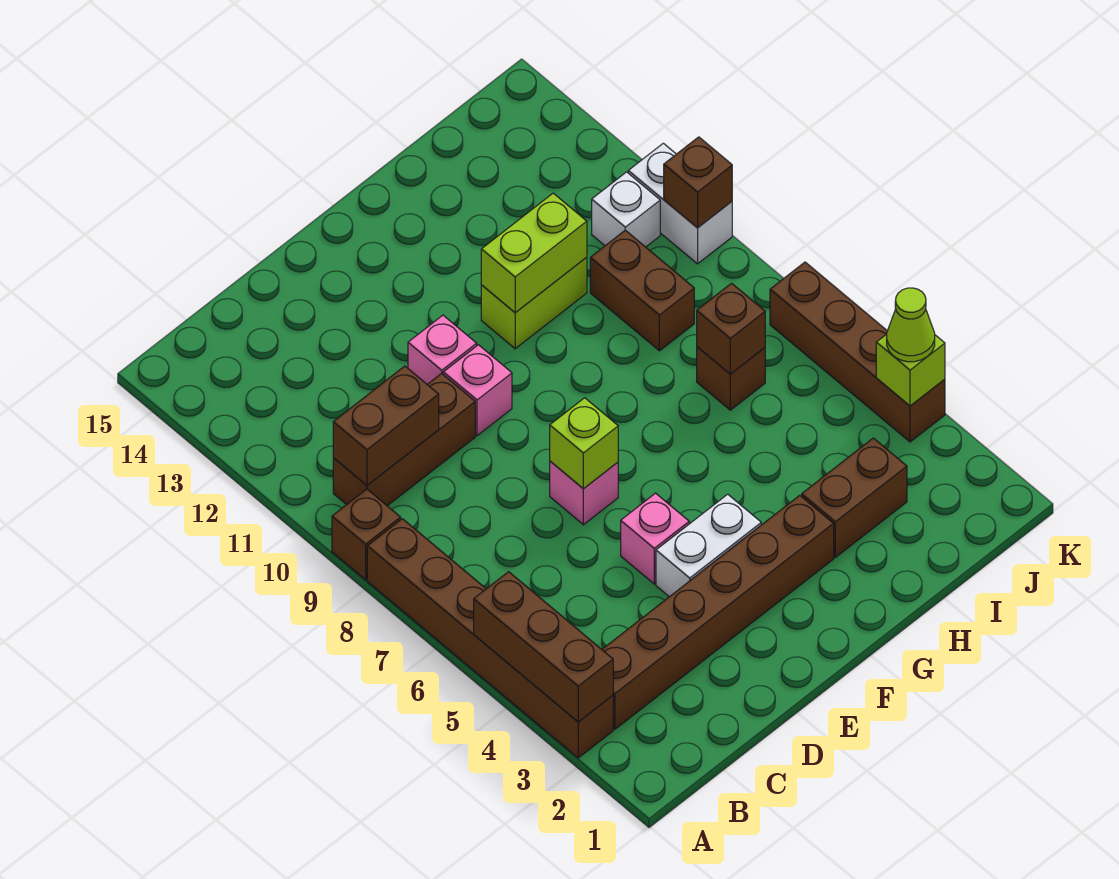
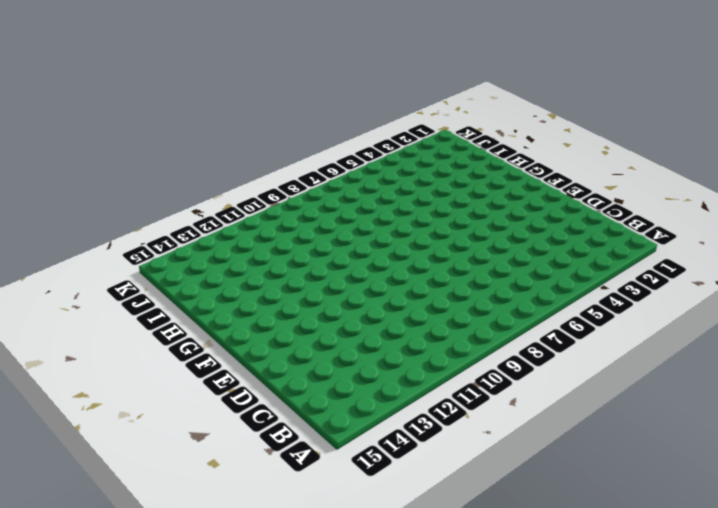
none -> brown 1x6 brick [367,519,613,758]
none -> brown 1x1 brick [332,489,401,580]
none -> brown 1x6 brick [602,495,834,729]

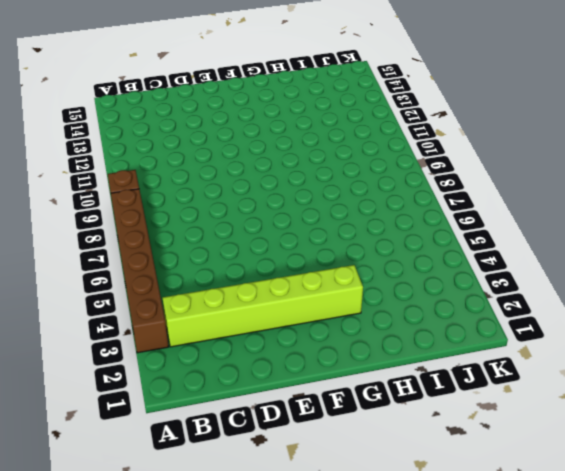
lime 1x6 brick [163,265,363,347] -> brown 1x6 brick [602,495,834,729]
none -> brown 1x3 brick [333,373,475,506]
none -> white 1x2 brick [656,494,761,597]
none -> pink 1x1 brick [621,493,689,584]

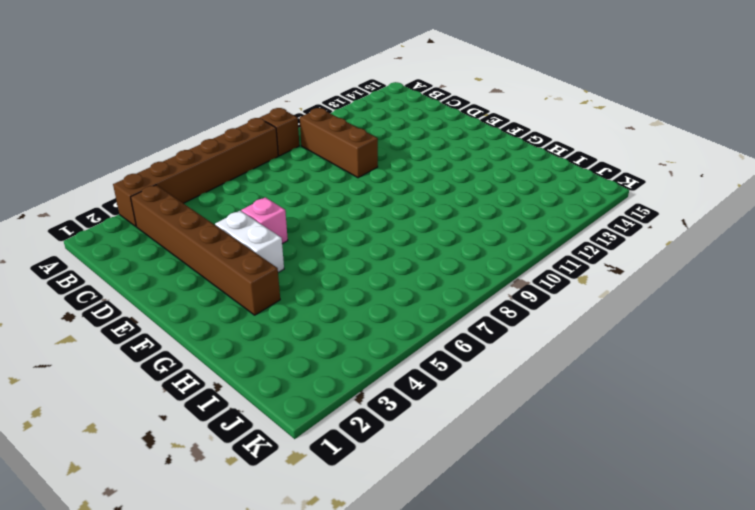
none -> pink 1x1 brick [550,461,618,525]
none -> pink 1x1 brick [443,345,512,436]
none -> pink 1x1 brick [408,315,477,384]

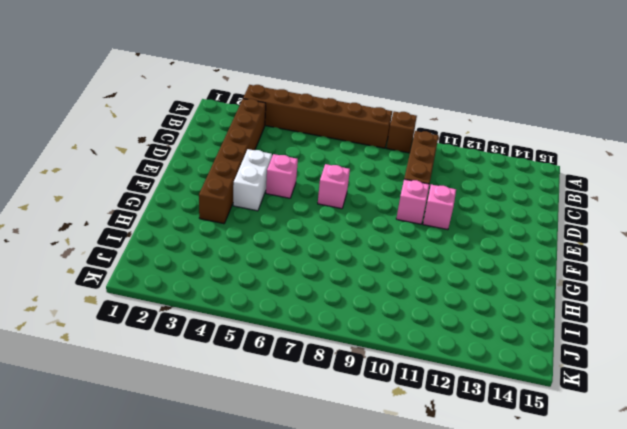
none -> lime 1x2 brick [481,257,587,349]
none -> brown 1x2 brick [802,438,907,557]
none -> brown 1x1 brick [697,347,765,410]

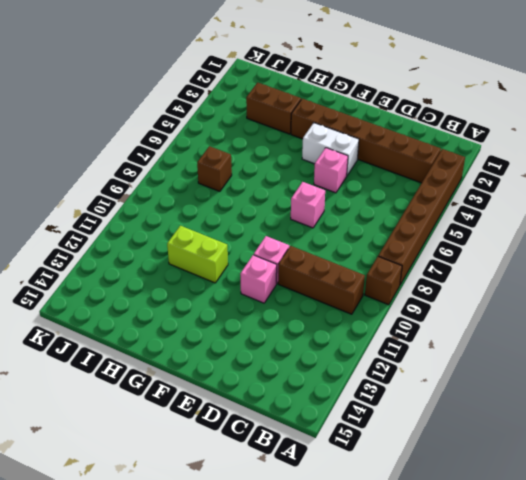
none -> brown 1x2 brick [590,230,694,351]
none -> white 1x1 brick [592,172,660,247]
none -> brown 1x4 brick [770,262,945,442]

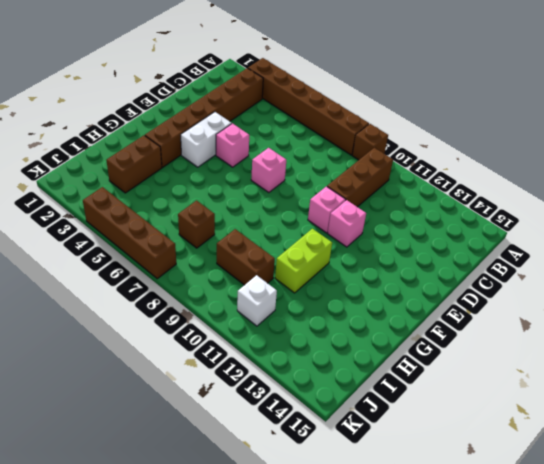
none -> white 1x2 brick [628,143,732,264]
none -> brown 1x3 brick [474,572,613,722]
none -> brown 1x2 brick [333,366,439,485]

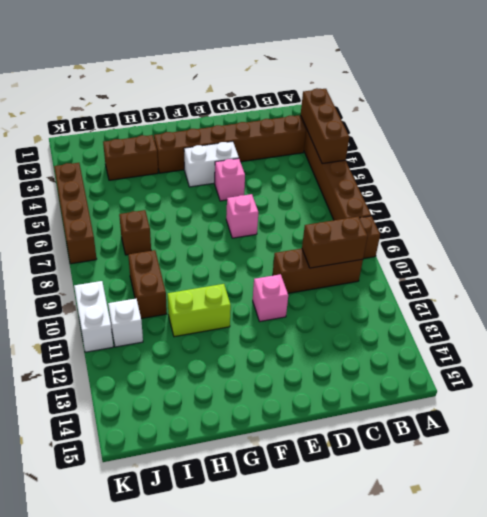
none -> pink 1x1 brick [443,345,512,436]
none -> lime 1x1 brick [550,398,618,489]
none -> lime 1x2 brick [481,193,587,313]

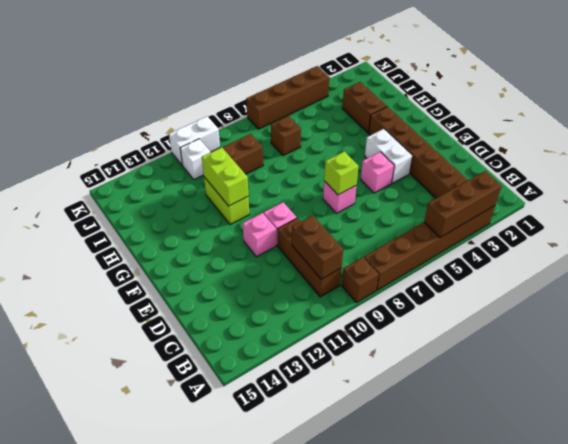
none -> brown 1x1 brick [697,283,765,374]
none -> lime 1x1 brick [876,334,945,406]
none -> brown 1x1 brick [664,137,732,228]

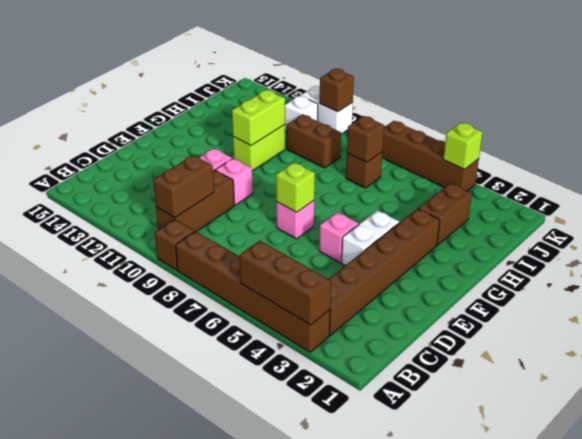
none -> lime 1x1 cone [887,288,935,362]

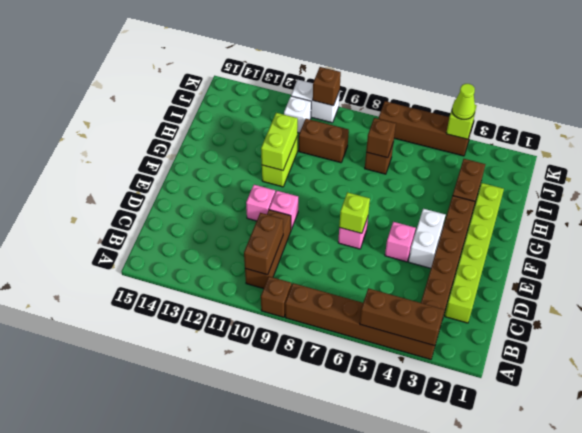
lime 1x6 brick [445,183,504,323] -> none

